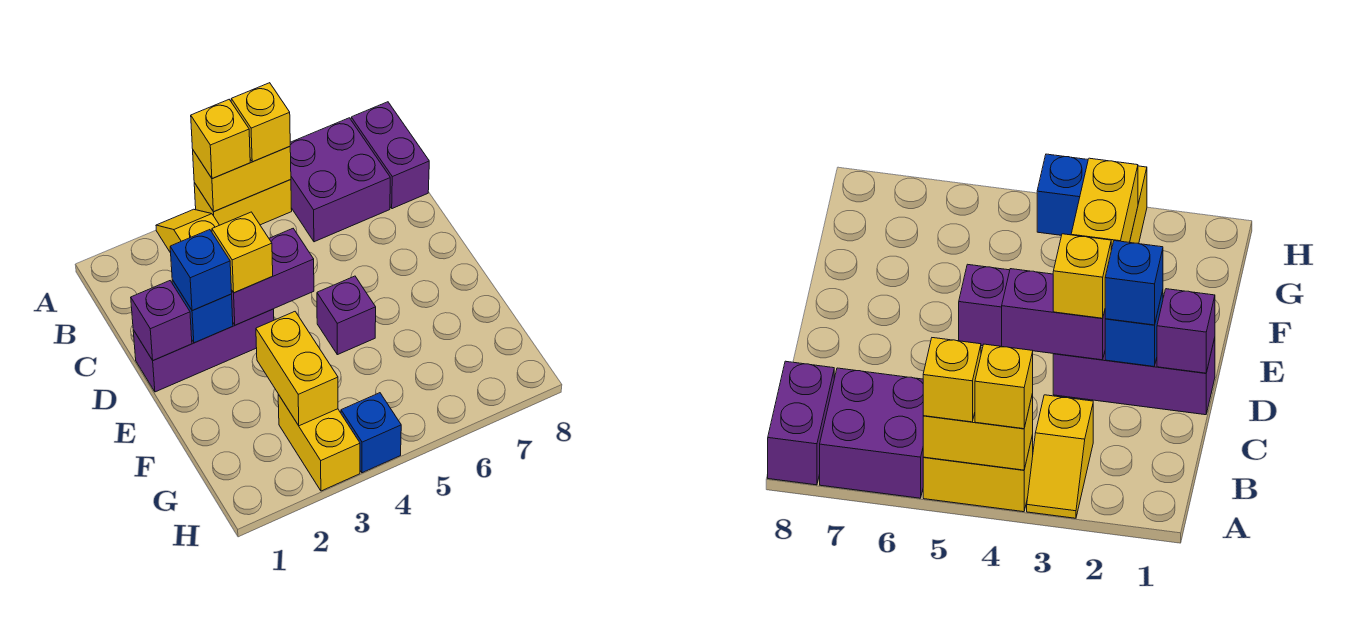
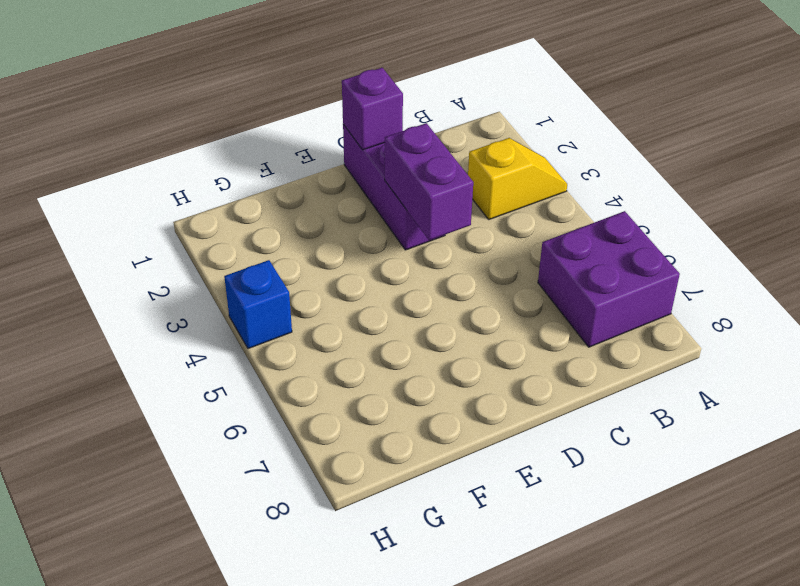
none -> yellow 1x2 brick [194,180,292,225]
none -> purple 1x2 brick [351,102,429,209]
none -> purple 1x1 brick [317,276,376,355]

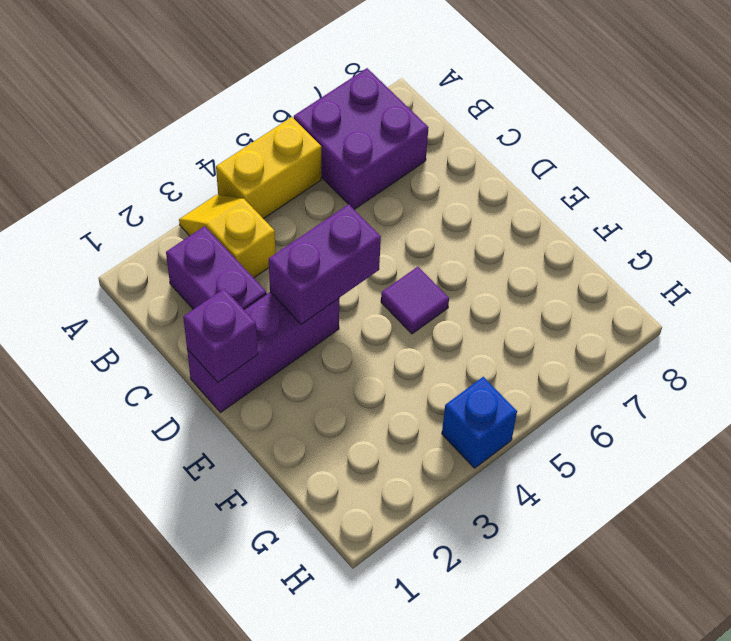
purple 1x2 brick [166,226,267,309] -> purple 1x2 brick moved to [351,102,429,209]
purple 1x1 tile [381,267,449,334] -> purple 1x1 brick [317,276,376,355]
none -> yellow 1x2 brick [278,395,360,491]
none -> yellow 1x2 brick [193,147,291,212]
none -> blue 1x1 brick [172,280,233,343]

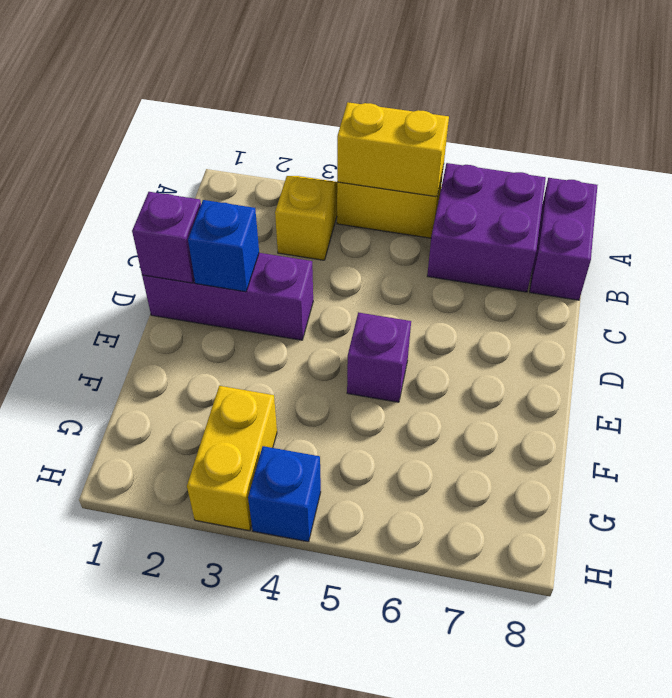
none -> purple 1x2 brick [231,229,314,325]
none -> yellow 1x2 brick [256,312,338,426]
none -> yellow 1x1 brick [191,100,250,179]

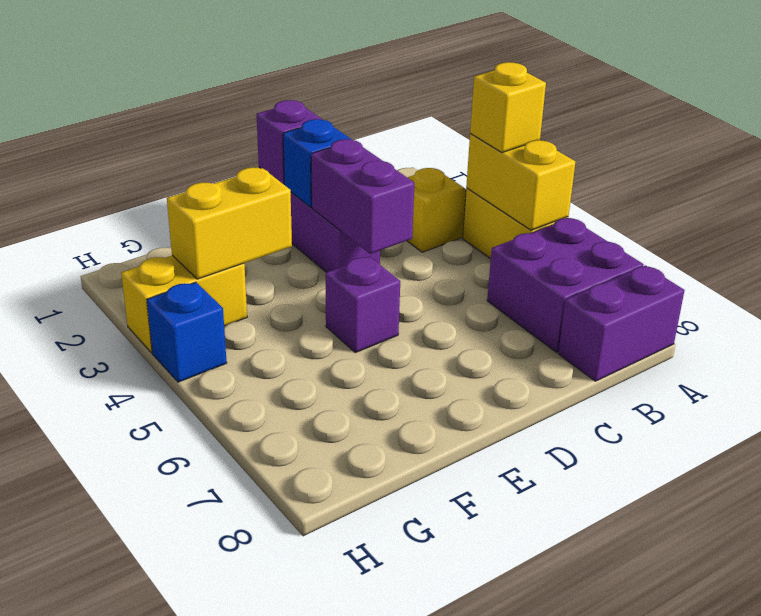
none -> yellow 1x1 brick [231,83,290,162]
none -> blue 1x1 brick [170,230,232,311]
none -> yellow 1x1 brick [212,212,273,293]

